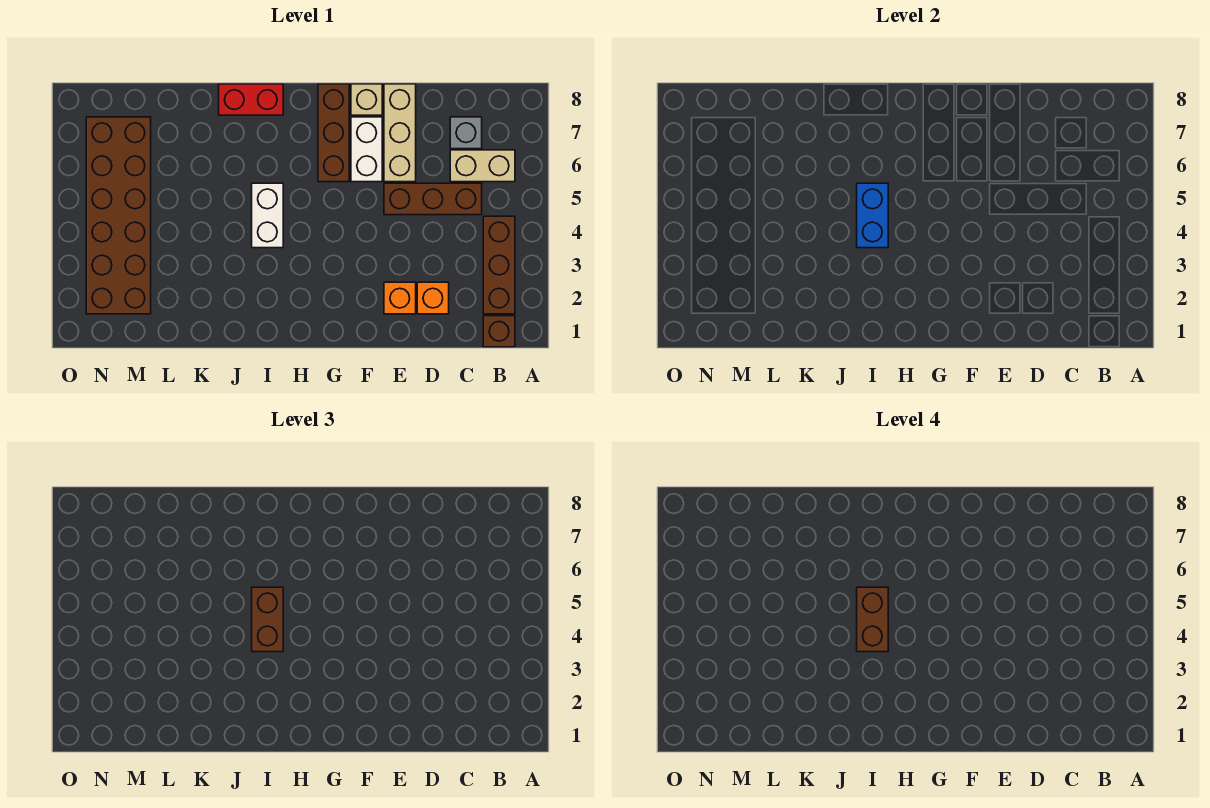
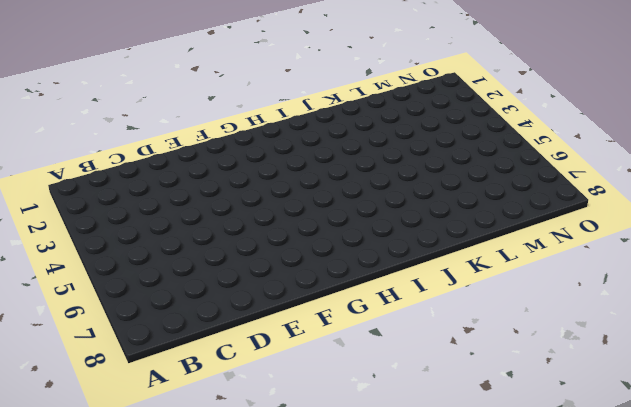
none -> brown 1x1 brick [483,316,515,347]
none -> brown 1x3 brick [483,216,515,314]
none -> tan 1x2 brick [450,150,515,182]

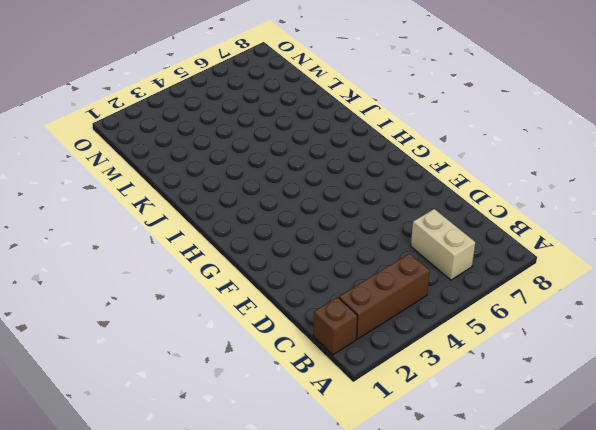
none -> brown 1x3 brick [384,183,482,215]
none -> grey 1x1 brick [450,117,482,149]
none -> orange 1x1 brick [417,282,449,314]

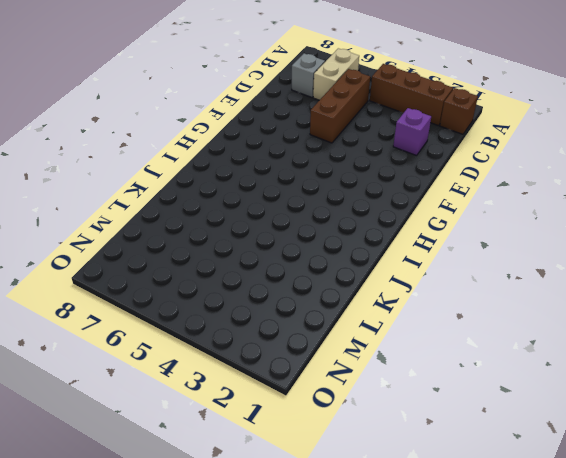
purple 1x1 brick [393,108,431,156] -> orange 1x1 brick [417,282,449,314]
none -> orange 1x1 brick [384,282,416,314]
none -> tan 1x3 brick [384,84,416,182]
none -> white 1x2 brick [351,117,382,182]

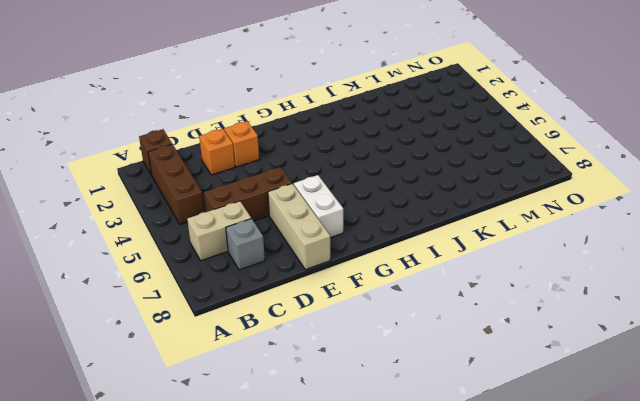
none -> tan 1x1 brick [351,84,382,115]
none -> brown 1x3 brick [318,84,349,182]
none -> white 1x2 brick [252,183,283,248]

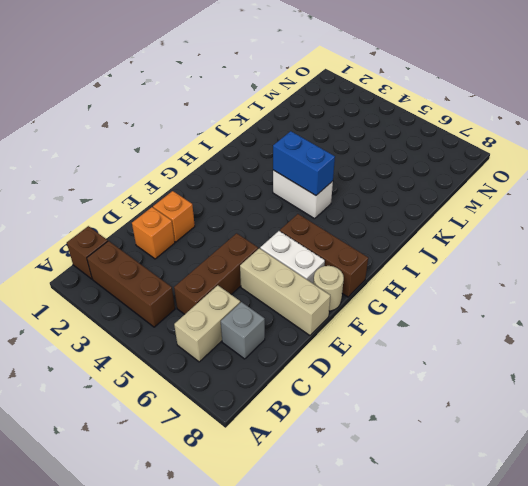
tan 1x1 round brick [313,266,344,311] -> tan 1x1 brick [351,84,382,115]
none -> red 1x2 brick [219,84,283,115]
none -> brown 2x6 brick [86,117,151,314]
none -> brown 1x2 brick [252,587,283,652]

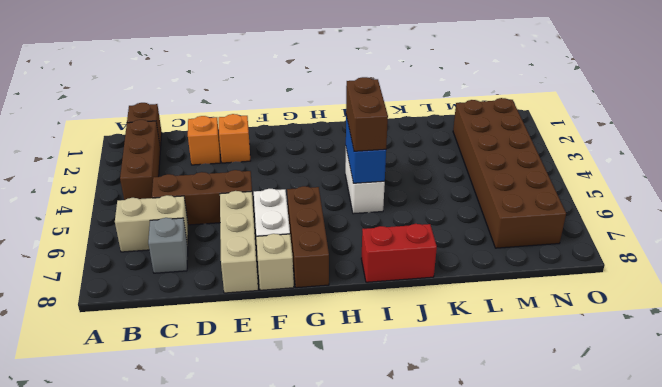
none -> brown 1x2 brick [857,587,888,652]

